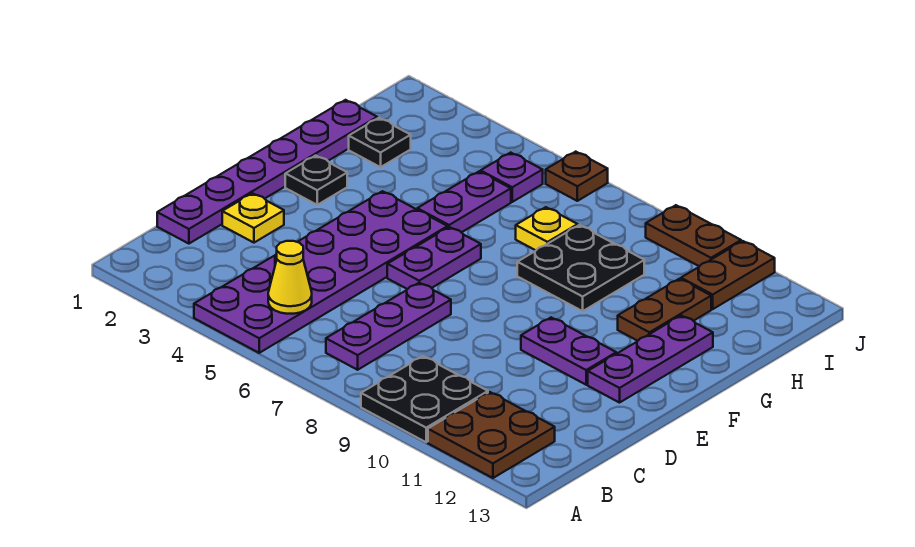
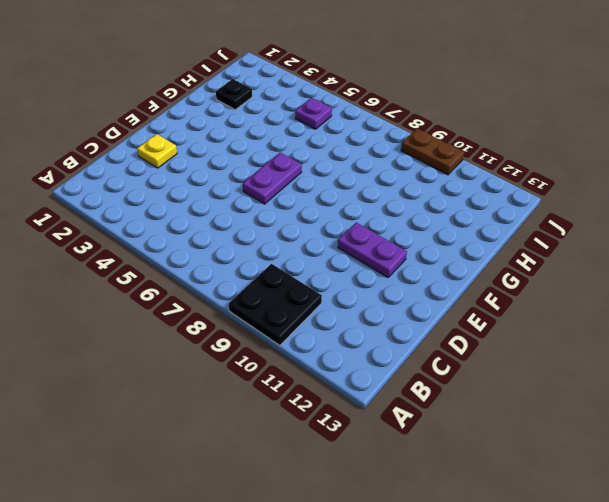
none -> purple 2x6 plate [194,191,448,353]
none -> brown 2x2 plate [428,392,555,478]
none -> purple 1x3 plate [326,283,451,370]

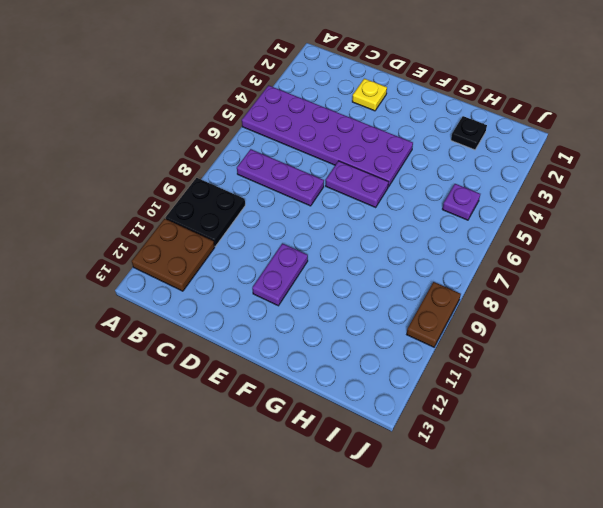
none -> purple 1x6 plate [157,100,377,244]
none -> purple 1x3 plate [588,315,713,403]
none -> black 1x1 plate [285,156,347,205]

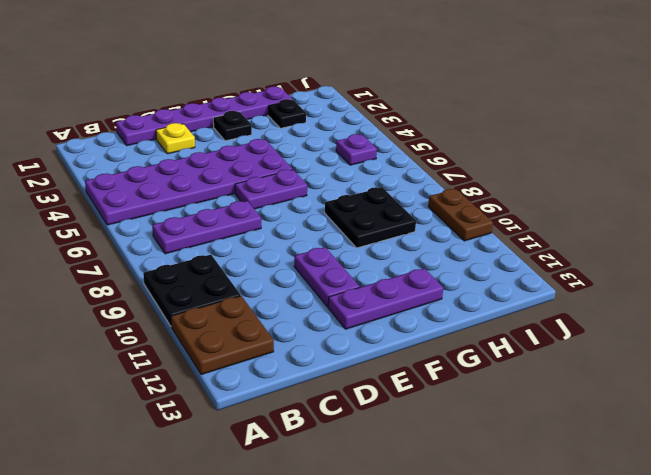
none -> purple 1x2 plate [417,172,511,232]
none -> brown 1x2 plate [618,279,711,341]
none -> yellow 1x1 plate [516,207,578,250]

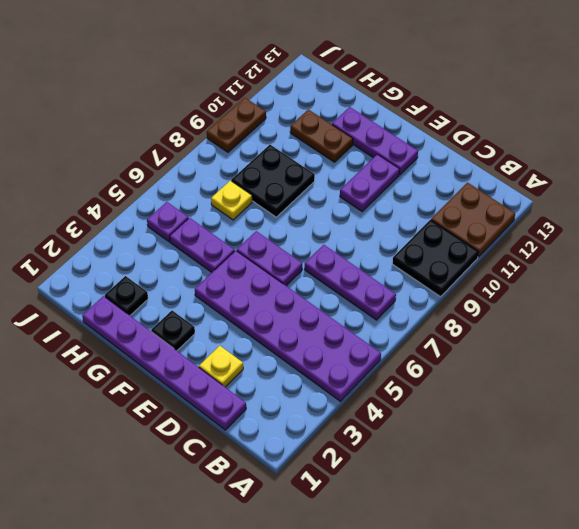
none -> brown 1x2 plate [681,241,775,309]
none -> brown 1x1 plate [546,152,608,201]
none -> yellow 1x1 cone [268,241,312,314]

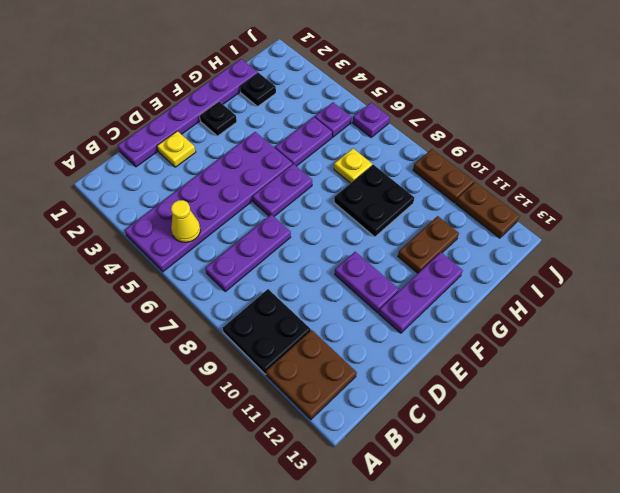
purple 1x1 plate [353,103,390,137] -> brown 1x1 plate [546,152,608,201]
brown 1x2 plate [456,182,520,238] -> brown 1x2 plate turned to [681,241,775,309]

